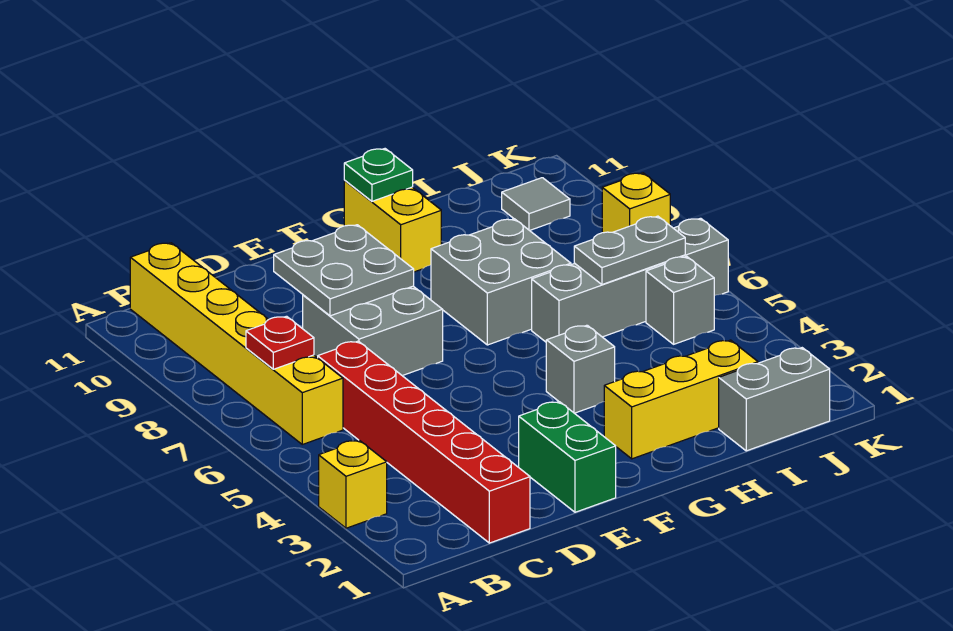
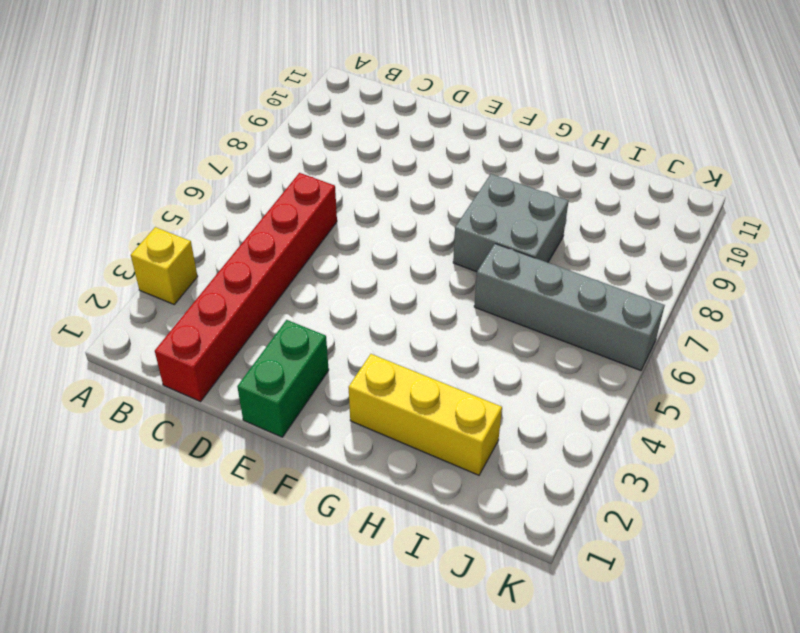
none -> yellow 1x6 brick [130,243,343,444]
none -> grey 2x2 brick [303,286,443,376]
none -> grey 1x1 brick [546,325,615,413]

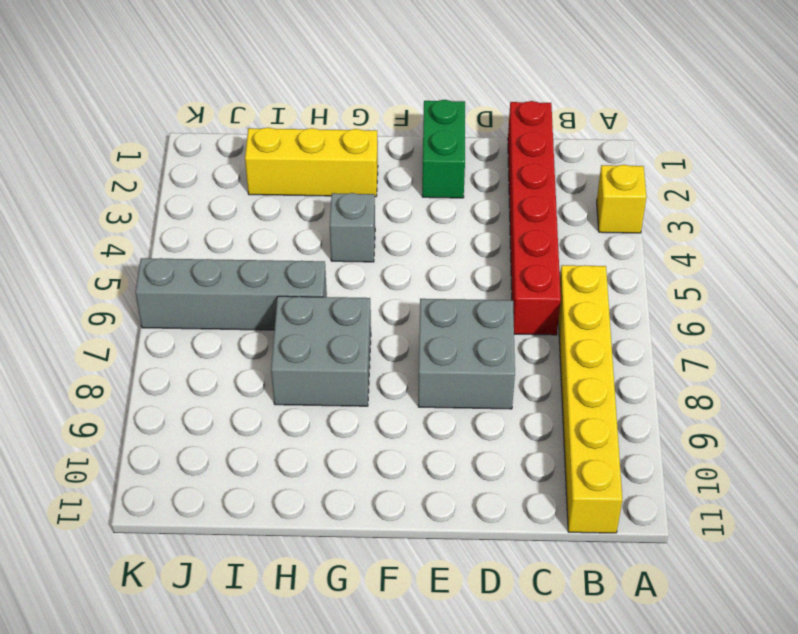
none -> yellow 1x2 brick [344,181,441,272]
none -> grey 1x2 brick [719,348,830,451]
none -> grey 1x1 brick [646,256,714,344]

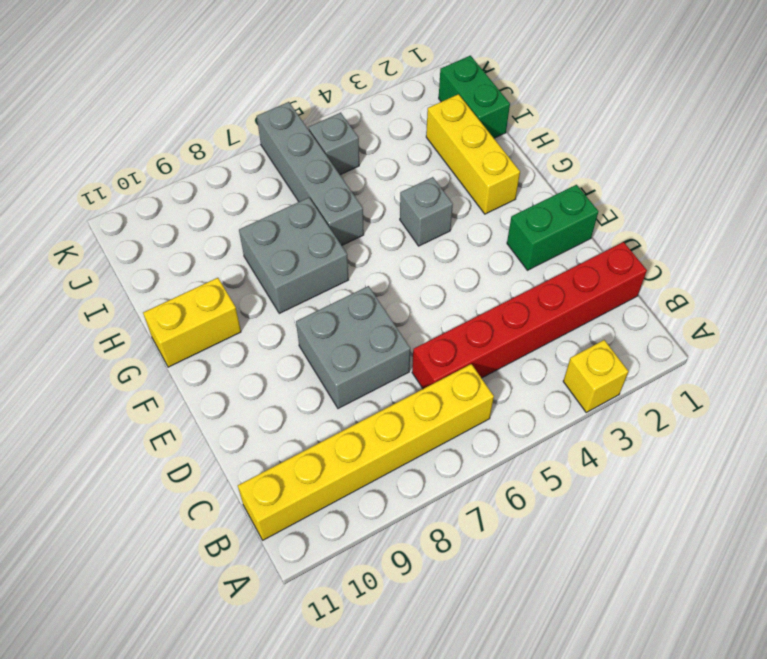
green 1x2 brick [439,56,510,138] -> grey 1x2 brick [719,348,830,451]
none -> grey 1x1 tile [502,178,570,231]
none -> yellow 1x1 brick [602,173,670,233]
none -> red 1x1 plate [246,316,314,369]

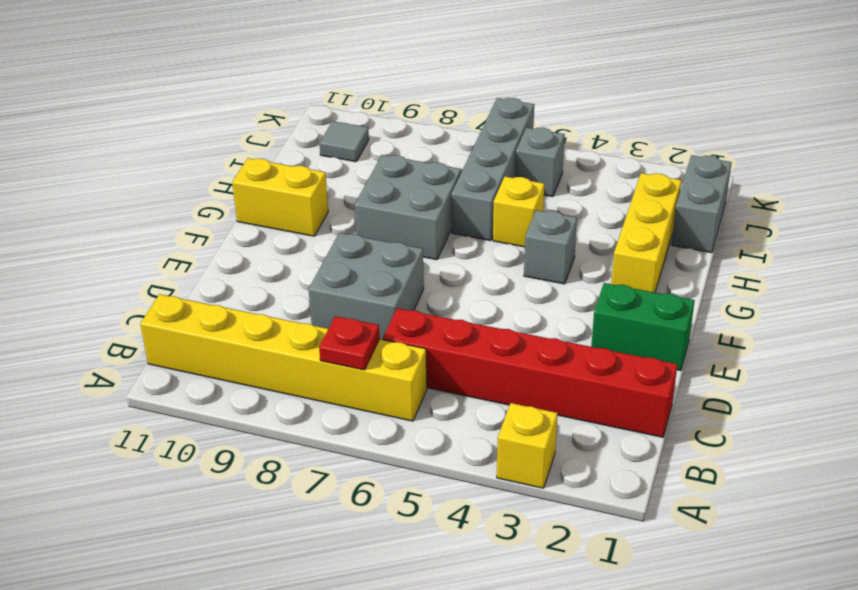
yellow 1x1 brick [493,177,544,247] -> yellow 1x1 brick moved to [602,173,670,233]
none -> grey 2x2 plate [274,225,414,316]
none -> green 1x1 plate [344,149,413,201]
none -> grey 1x2 plate [574,216,685,284]

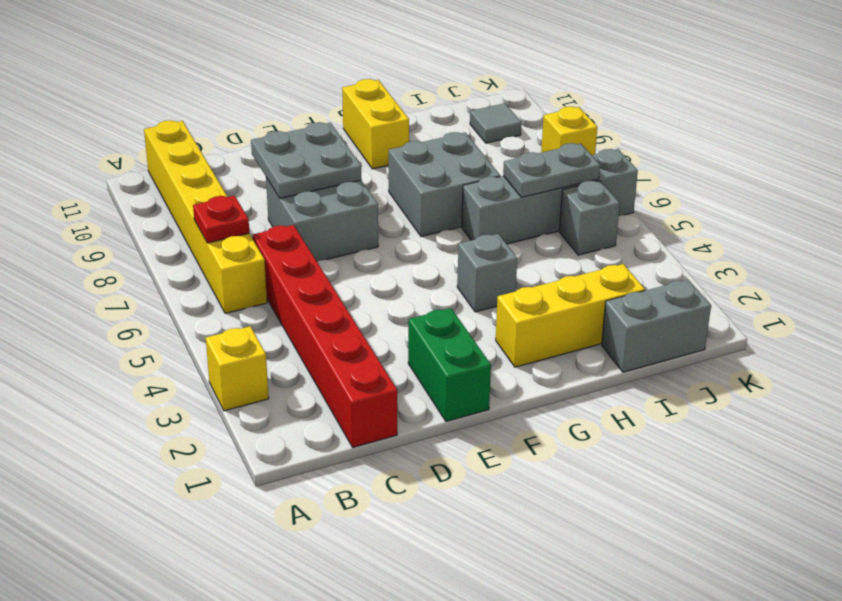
none -> green 1x1 plate [344,149,413,201]

